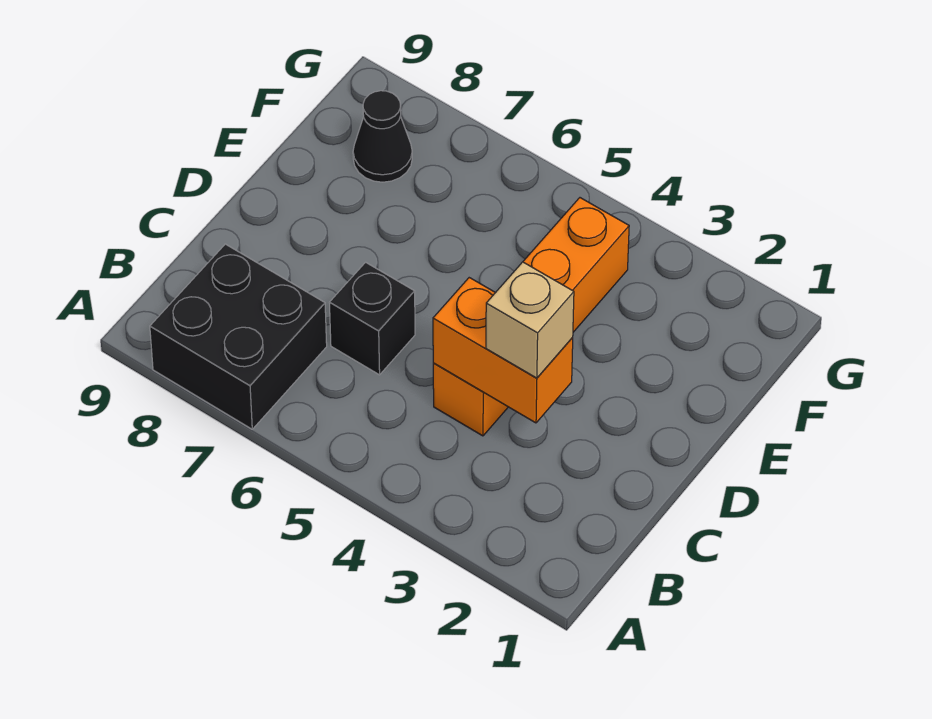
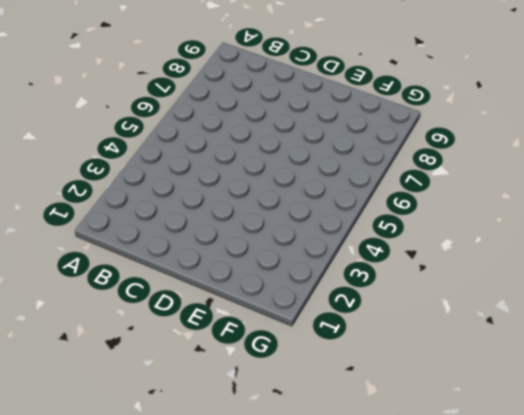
none -> black 2x2 brick [150,244,327,429]
none -> orange 1x4 brick [433,198,629,436]

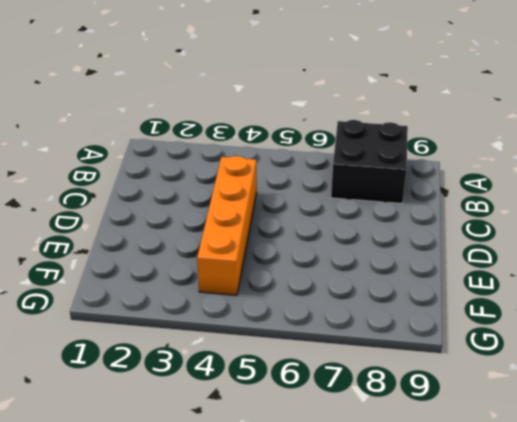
none -> black 1x1 brick [329,262,415,375]
none -> black 1x1 cone [353,91,412,182]

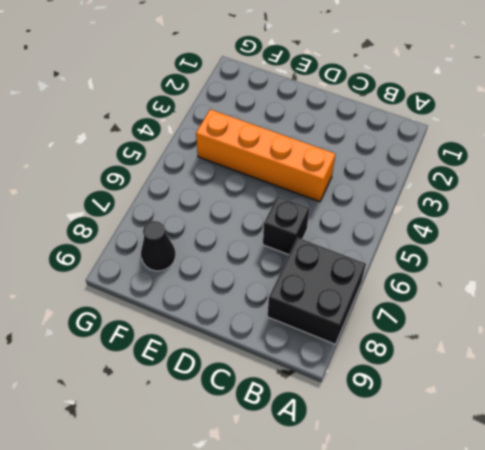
none -> orange 1x2 brick [433,278,573,423]
none -> tan 1x1 brick [486,262,574,378]

